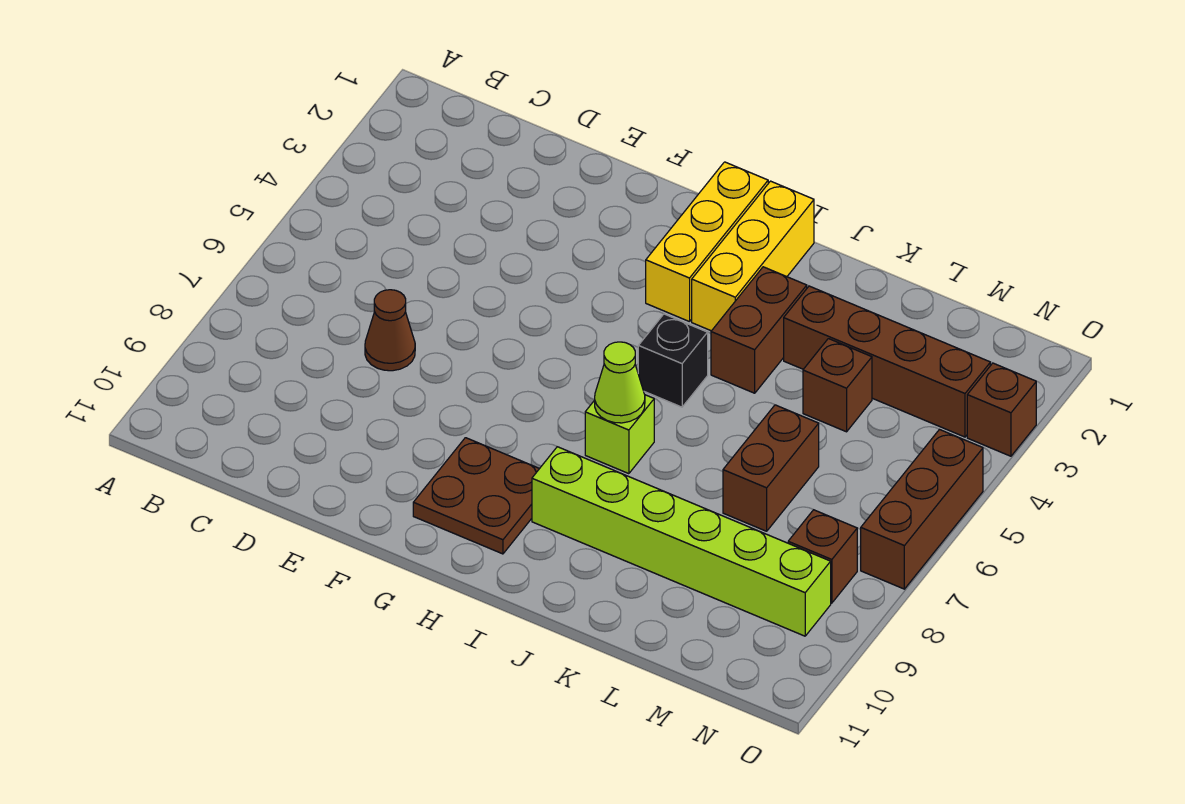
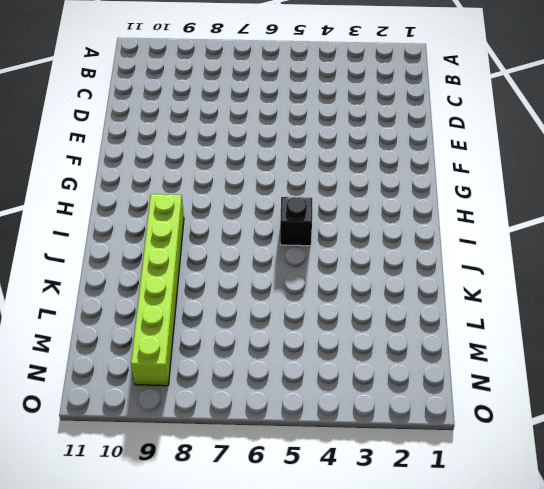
none -> brown 1x1 cone [365,290,415,371]
none -> brown 2x2 plate [413,438,539,554]
none -> yellow 1x3 brick [646,162,768,322]

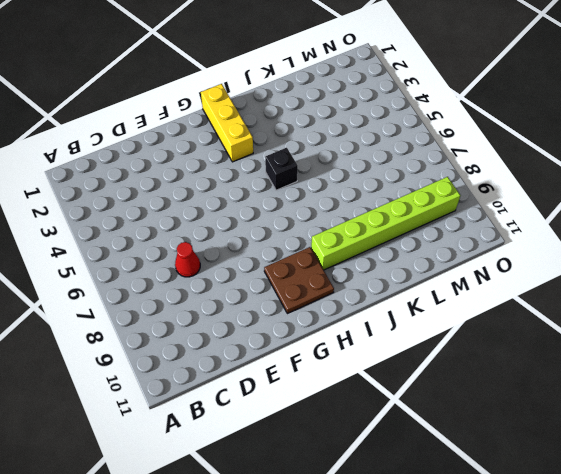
red 1x1 cone [175,242,200,277] -> brown 1x1 cone [365,290,415,371]
none -> yellow 1x3 brick [692,181,814,331]
none -> lime 1x1 brick [585,395,654,474]
none -> brown 1x2 brick [711,267,807,393]

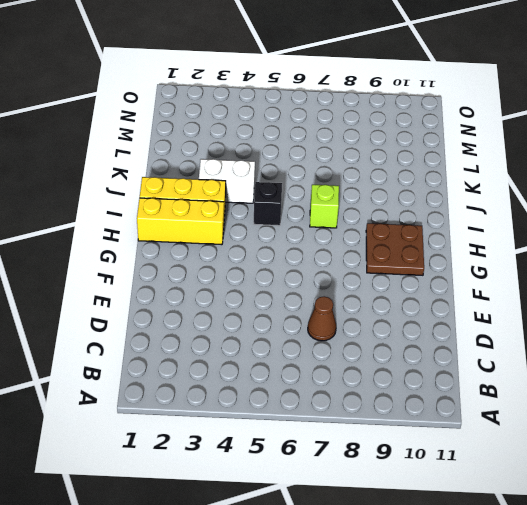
white 1x2 brick [199,159,255,203] -> brown 1x2 brick [711,267,807,393]
none -> lime 1x6 brick [532,447,831,636]
none -> brown 1x4 brick [784,286,990,437]
none -> brown 1x1 brick [803,339,872,432]

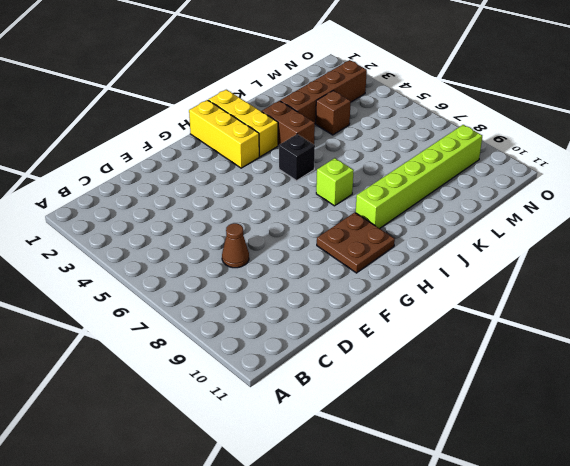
none -> brown 1x2 brick [723,405,819,531]
none -> brown 1x1 brick [788,510,857,603]
none -> brown 1x1 brick [967,363,1036,456]

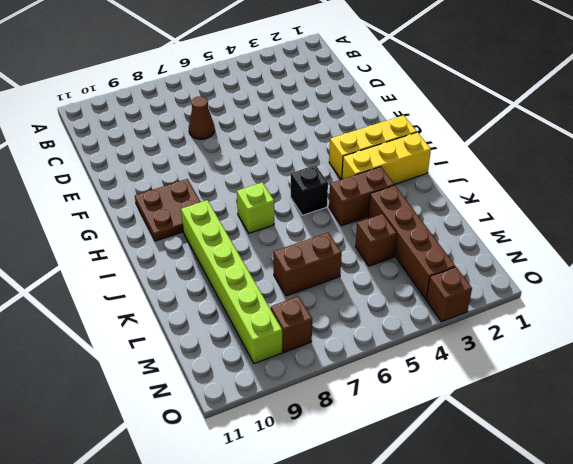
none -> brown 1x3 brick [861,429,983,589]
none -> lime 1x1 cone [595,342,645,423]

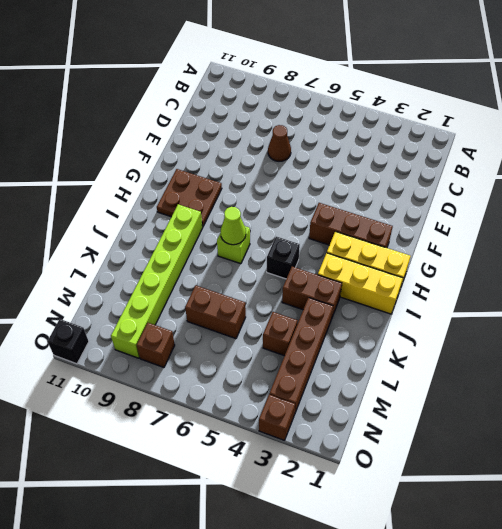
brown 1x3 brick [309,203,393,248] -> brown 1x3 brick moved to [861,429,983,589]
black 1x1 brick [47,319,89,364] -> none

